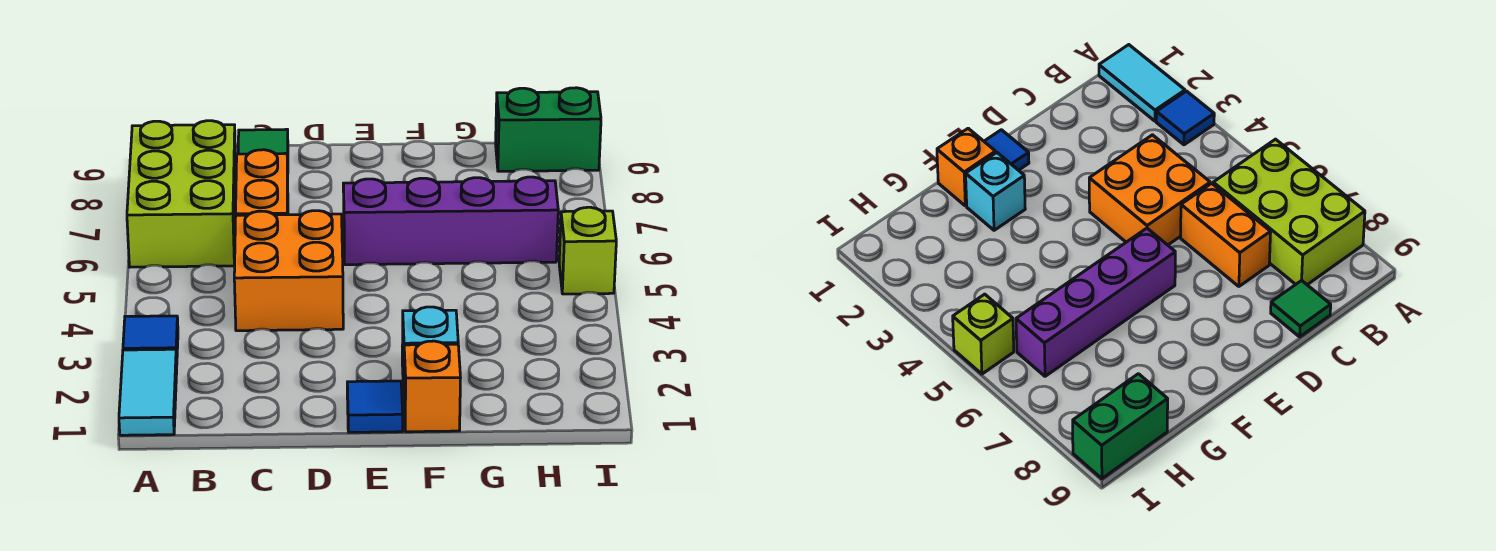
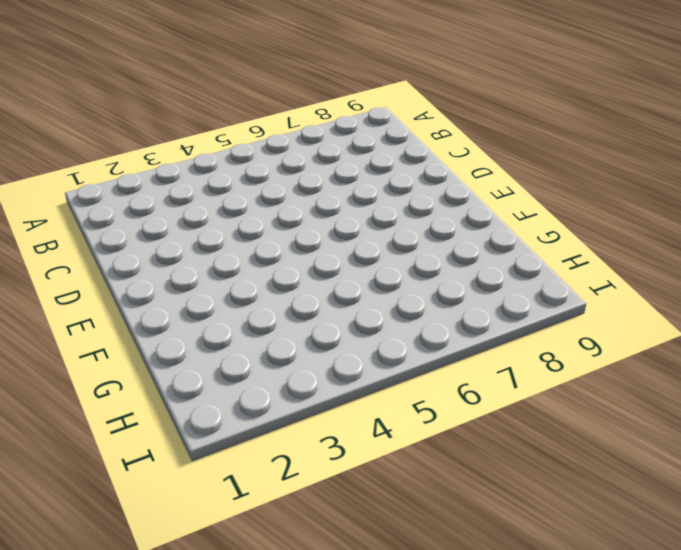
none -> cyan 1x2 tile [119,349,177,435]
none -> blue 1x1 tile [123,316,178,358]
none -> lime 2x3 brick [127,121,236,267]

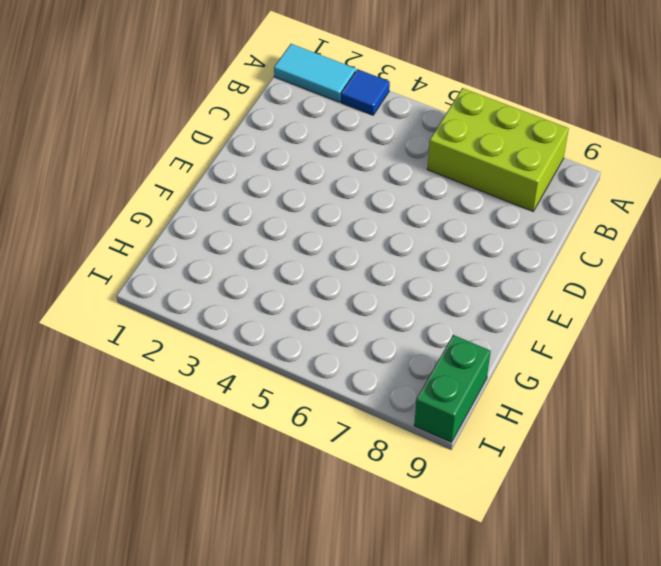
none -> orange 2x2 brick [234,211,343,331]
none -> orange 1x2 brick [236,150,288,215]
none -> green 1x1 tile [238,129,288,174]

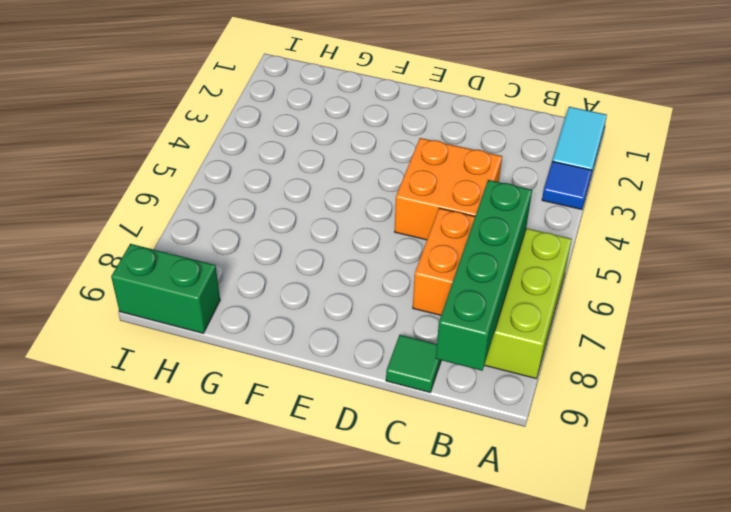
green 1x4 brick [436,180,532,371] -> none
none -> blue 1x1 tile [347,381,403,432]
none -> purple 1x4 brick [343,177,558,265]
none -> orange 1x1 brick [404,341,461,432]

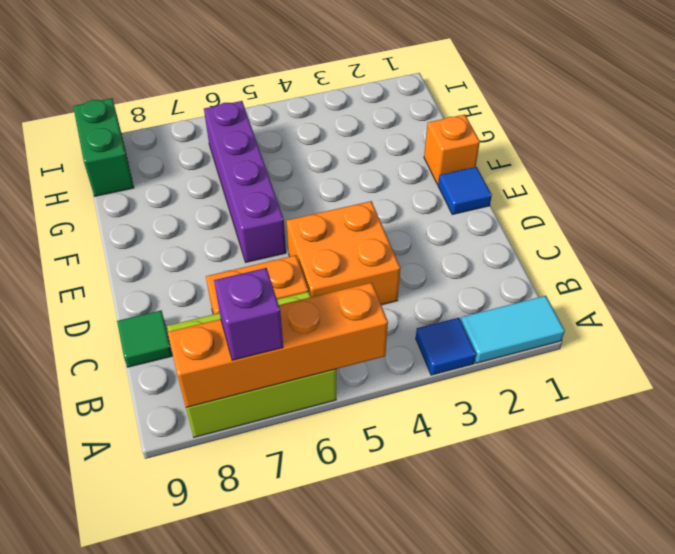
orange 1x4 brick [168,283,388,408] -> none
purple 1x1 brick [214,268,283,360] -> none
none -> cyan 1x1 brick [402,307,458,389]
none -> lime 1x1 brick [559,207,616,294]

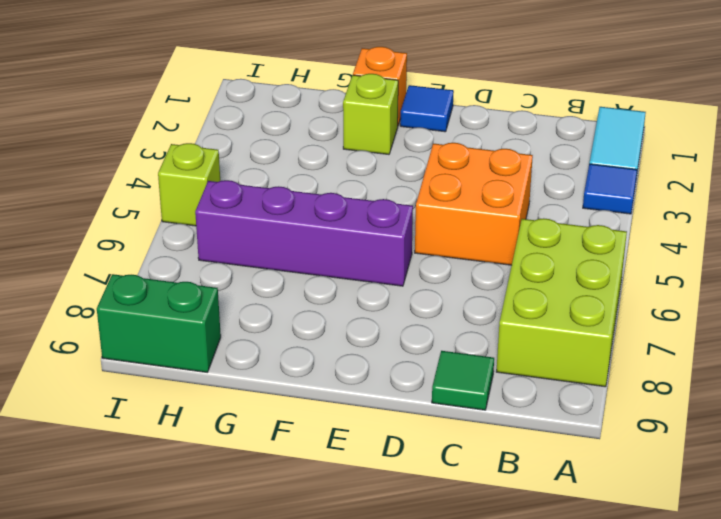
lime 1x1 brick [343,74,398,154] -> cyan 1x1 brick [402,307,458,389]
none -> orange 1x2 brick [236,150,288,215]

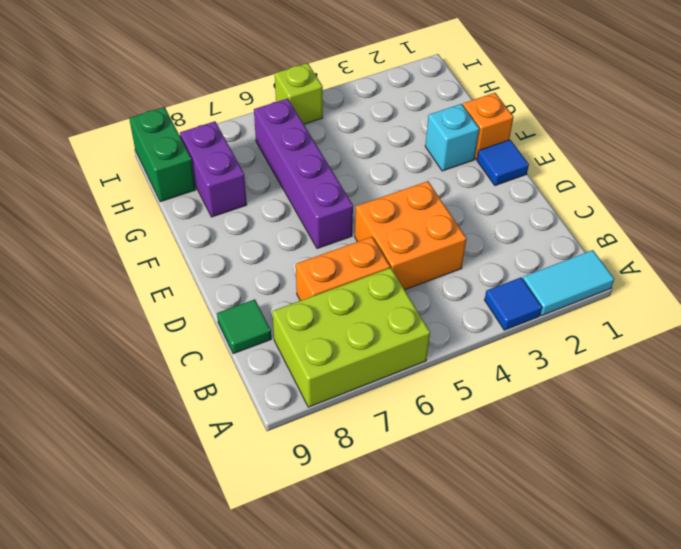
purple 1x2 brick [180,121,247,217] -> none

